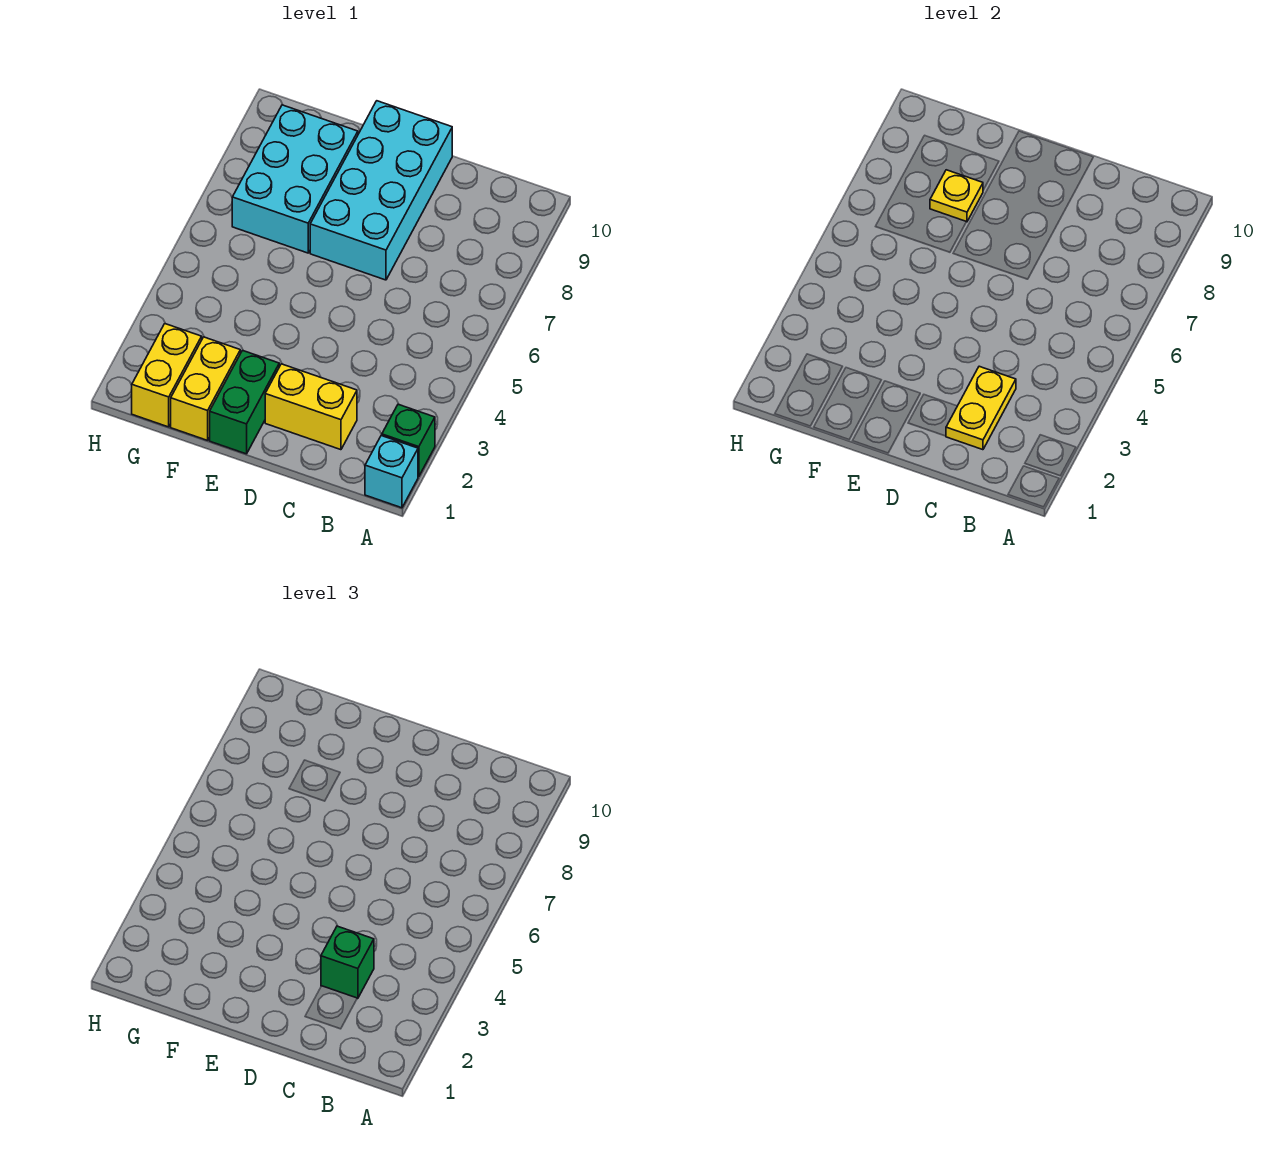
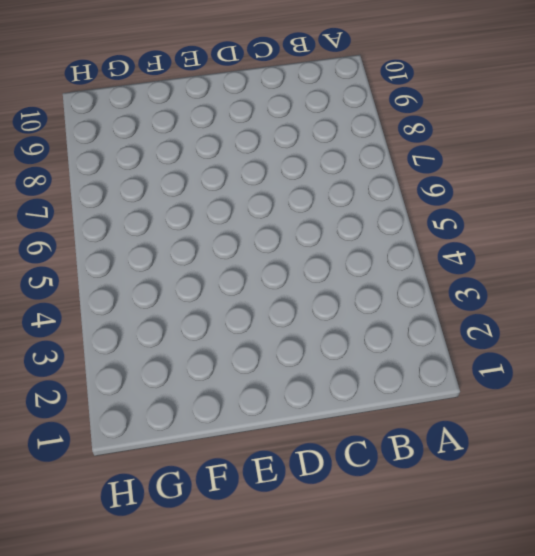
none -> cyan 1x1 brick [365,436,418,508]
none -> green 1x1 brick [382,404,435,477]

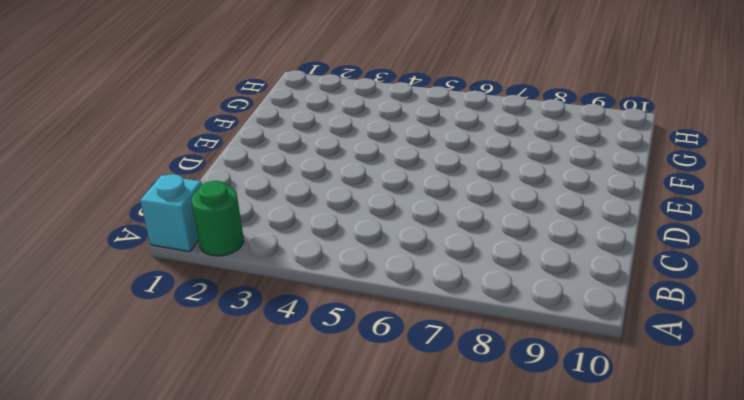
green 1x1 round brick [191,181,244,256] -> green 1x1 brick [382,404,435,477]
none -> yellow 1x2 brick [265,364,357,450]
none -> cyan 2x4 brick [310,101,452,280]

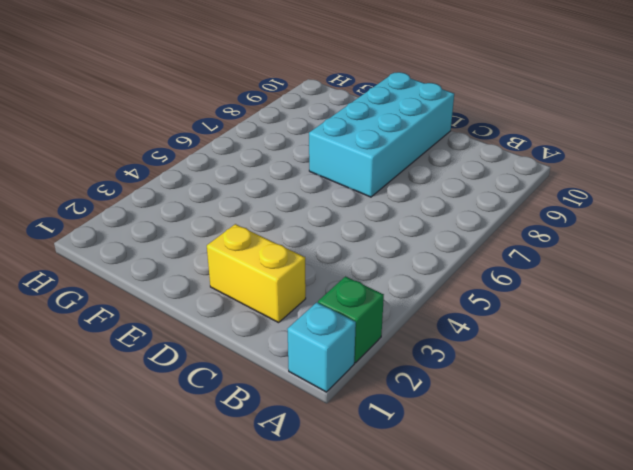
none -> green 1x2 brick [210,351,279,454]
none -> yellow 1x2 brick [171,337,240,440]

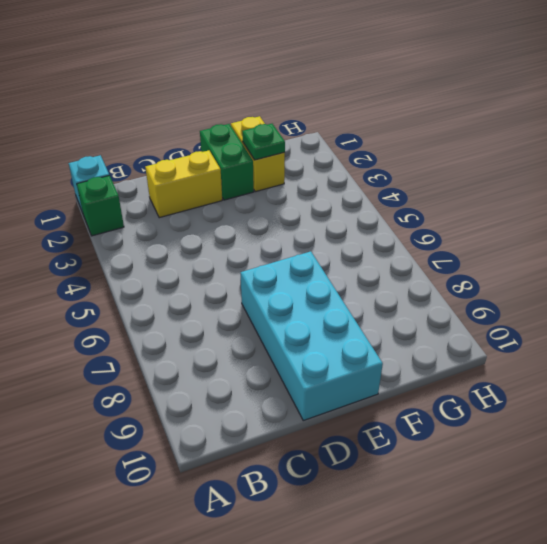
green 1x1 plate [242,124,285,160] -> none
none -> cyan 2x3 brick [232,105,358,253]
none -> yellow 1x2 brick [132,324,202,427]

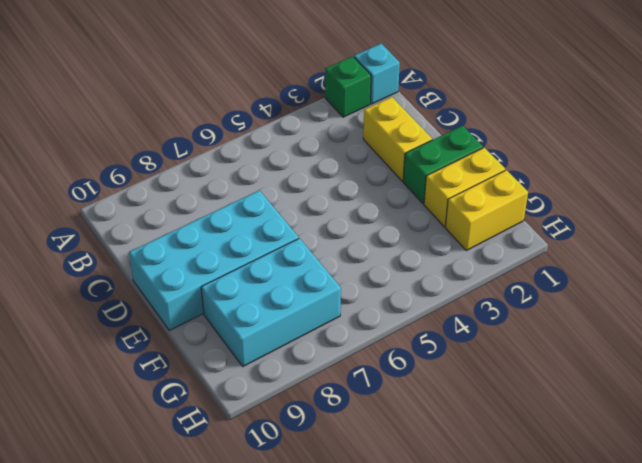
none -> yellow 1x2 plate [946,366,1016,450]
none -> yellow 1x1 plate [930,170,983,222]

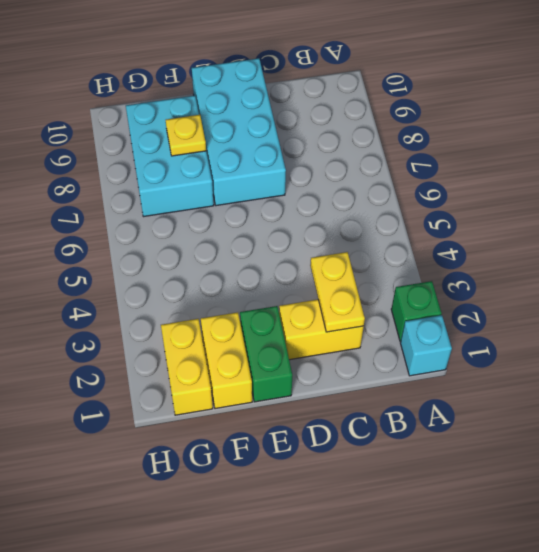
none -> green 1x1 brick [321,926,374,998]

